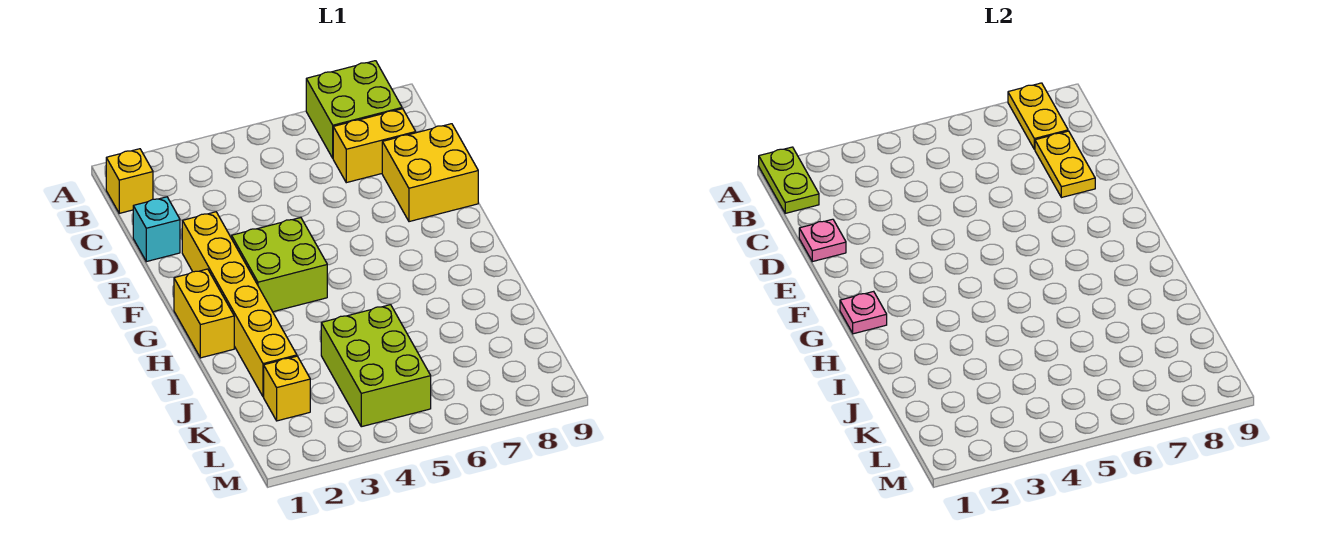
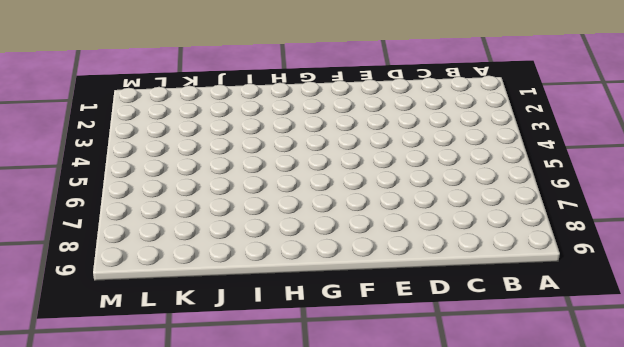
none -> lime 2x2 brick [306,61,402,158]
none -> yellow 1x1 brick [106,149,153,213]
none -> yellow 1x2 brick [333,109,416,183]

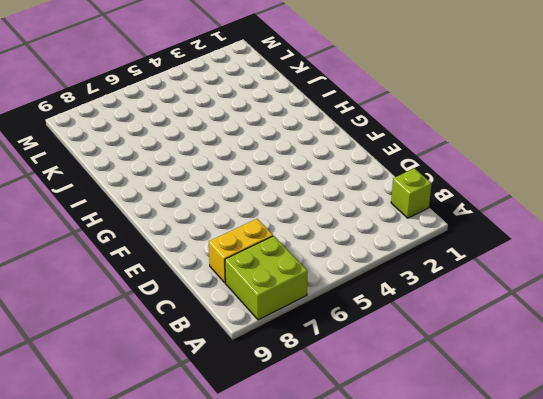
lime 1x1 brick [391,168,431,218] -> yellow 1x1 brick [106,149,153,213]
none -> cyan 1x1 brick [133,197,180,262]
none -> yellow 2x2 brick [382,124,478,222]
none -> yellow 1x6 brick [182,212,297,397]

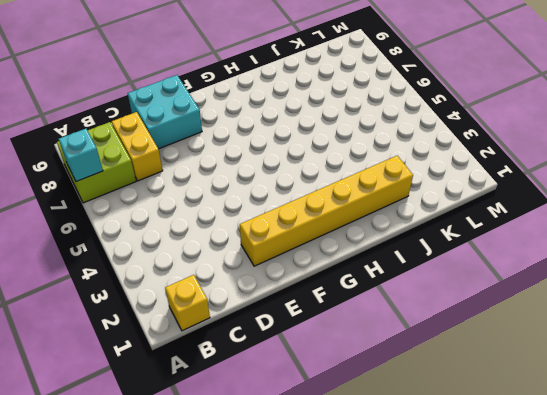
cyan 1x1 brick [59,129,103,182] -> cyan 1x1 brick moved to [133,197,180,262]
cyan 2x2 brick [128,75,202,149] -> yellow 2x2 brick [382,124,478,222]
none -> lime 2x2 brick [232,218,327,312]
none -> yellow 1x2 brick [174,269,234,358]
none -> lime 2x3 brick [321,305,431,427]

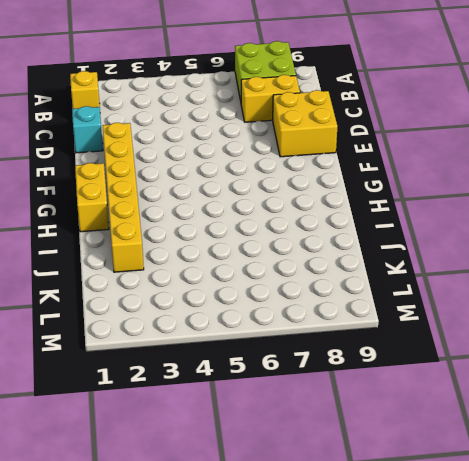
none -> lime 2x2 brick [232,218,327,312]
none -> lime 2x3 brick [321,305,431,427]
none -> yellow 1x1 brick [264,356,310,421]

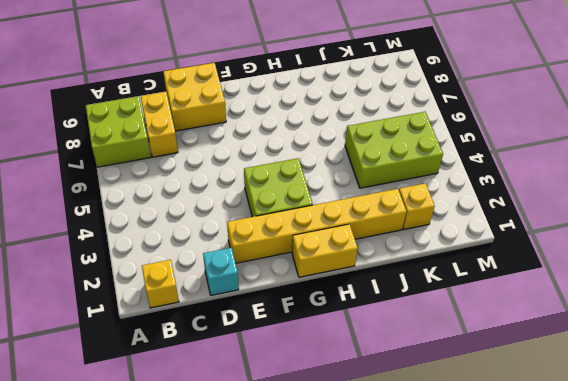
none -> lime 1x2 plate [759,147,819,213]
none -> yellow 1x2 plate [1008,83,1068,149]
none -> yellow 1x2 plate [1035,131,1095,198]

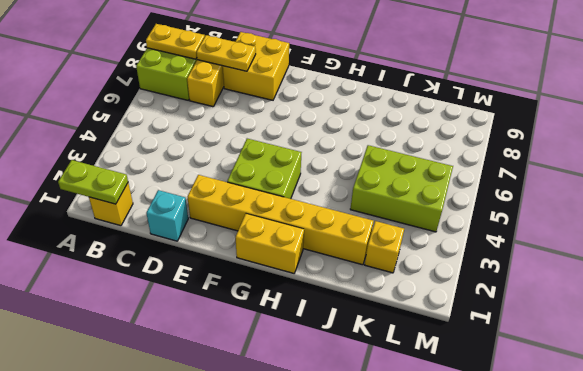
none -> pink 1x1 plate [799,219,846,262]
none -> pink 1x1 plate [840,291,887,334]

